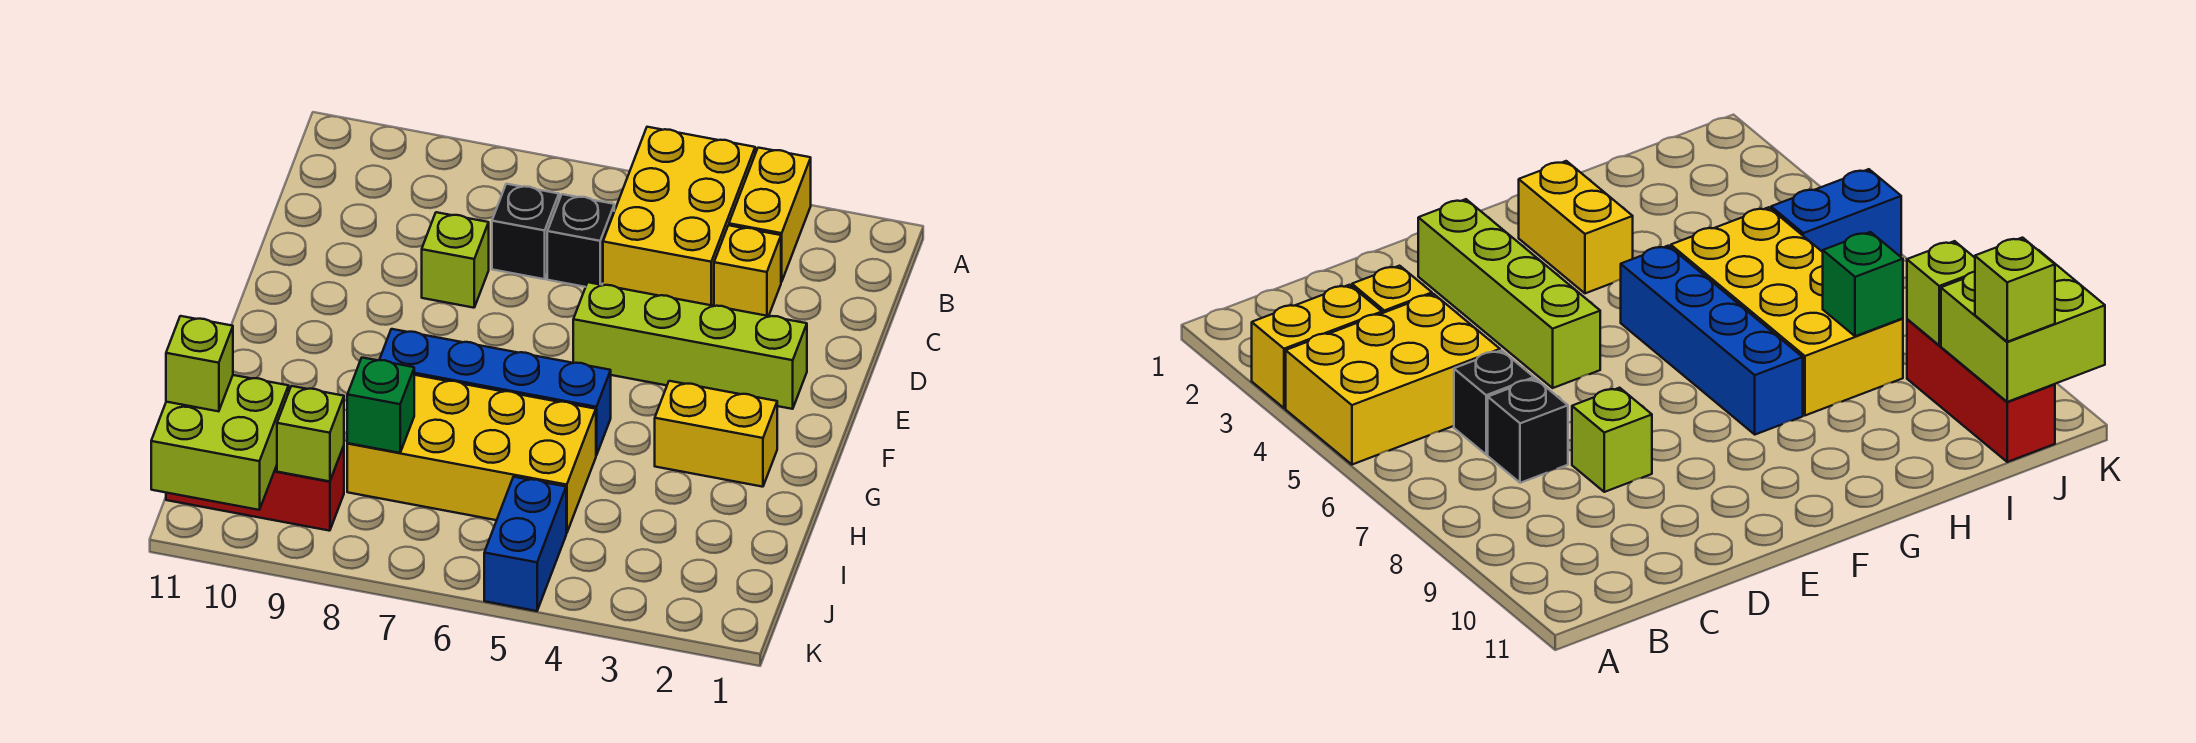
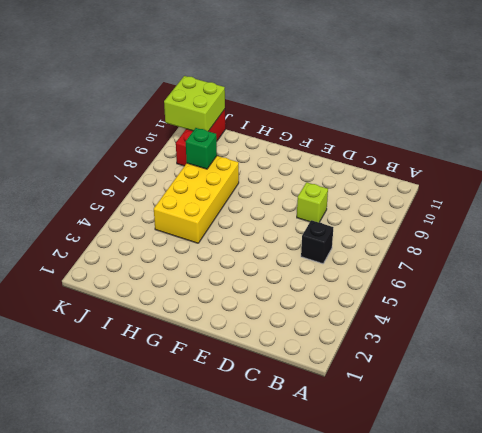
none -> yellow 1x2 brick [729,148,811,282]
none -> yellow 2x3 brick [603,127,755,306]
none -> yellow 1x1 brick [714,225,781,316]

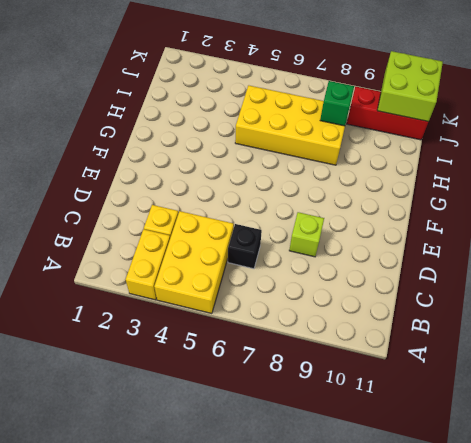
none -> black 1x1 brick [492,184,559,279]
none -> lime 1x4 brick [573,282,807,409]
none -> yellow 1x2 brick [655,381,777,487]

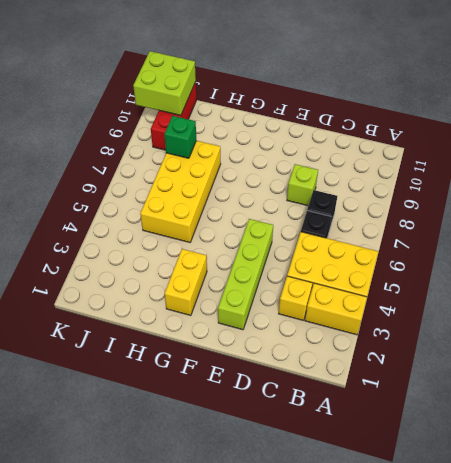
none -> blue 1x4 brick [380,329,611,455]
none -> blue 1x2 brick [484,477,566,611]
none -> lime 1x1 brick [277,386,344,481]

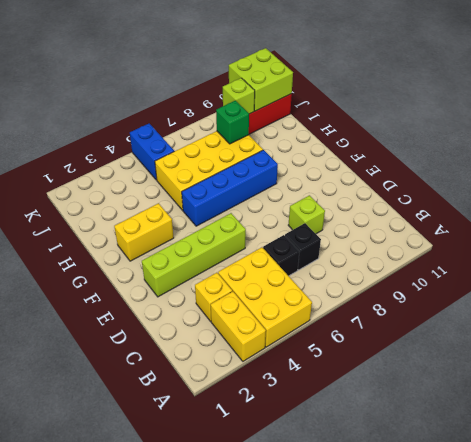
none -> lime 1x1 brick [166,316,233,411]

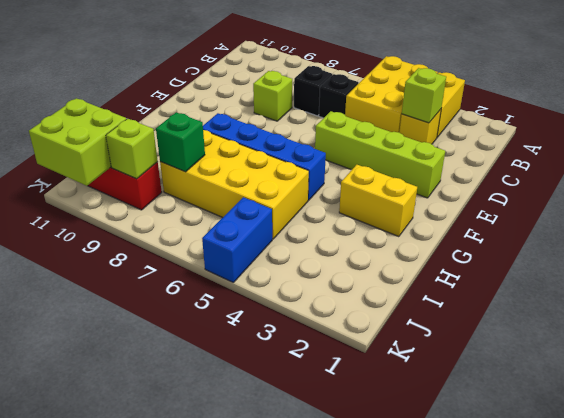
lime 1x1 brick [402,68,446,123] -> lime 1x1 brick moved to [166,316,233,411]

